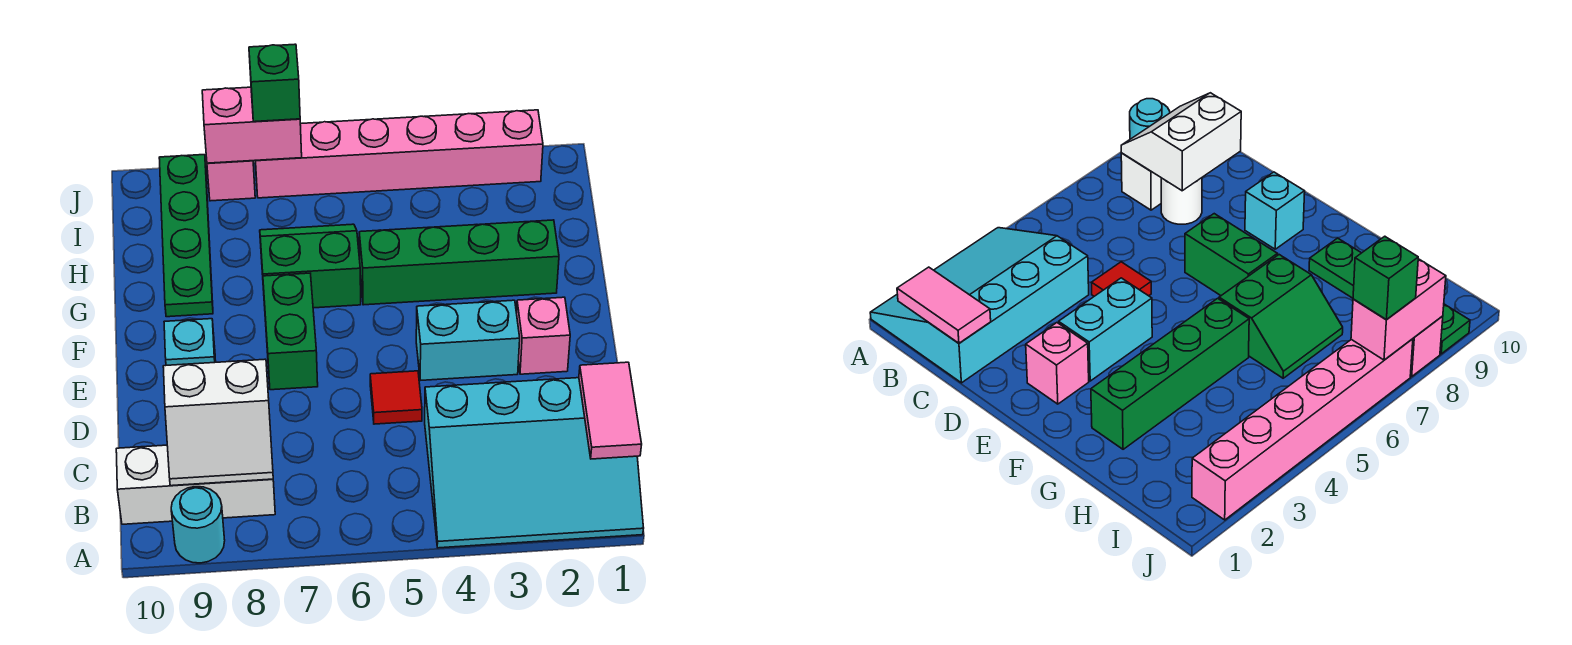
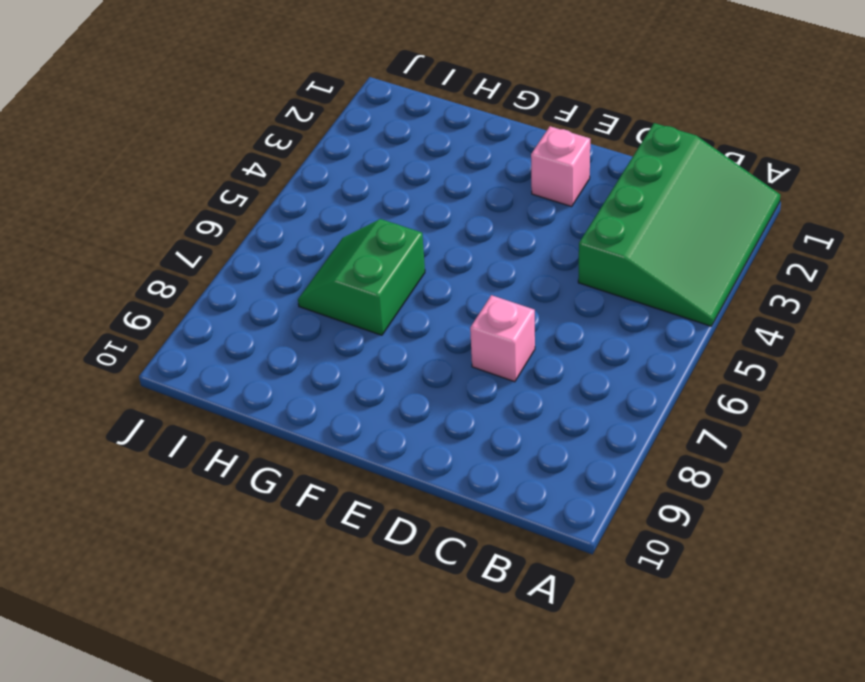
green 3x4 slope [578,123,780,326] -> cyan 3x4 slope [425,378,644,548]
pink 1x1 brick [470,295,535,382] -> pink 1x1 brick moved to [207,161,255,201]
none -> cyan 1x1 round brick [171,487,225,563]
none -> white 1x3 brick [116,445,275,524]
none -> white 1x1 round brick [1161,178,1202,224]

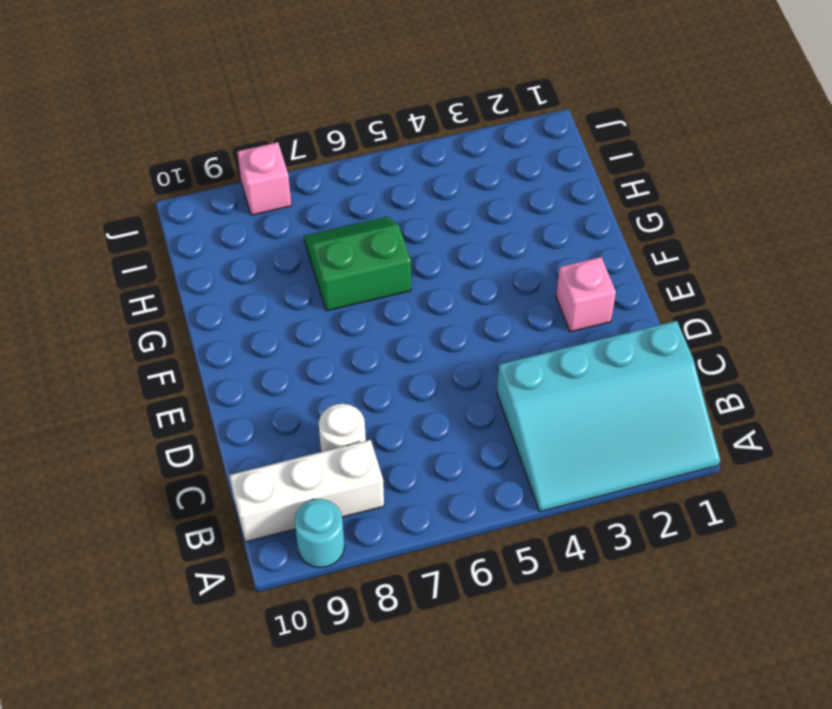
none -> red 1x1 tile [370,371,422,424]
none -> cyan 1x2 brick [416,300,520,380]
none -> green 1x2 brick [263,273,318,390]

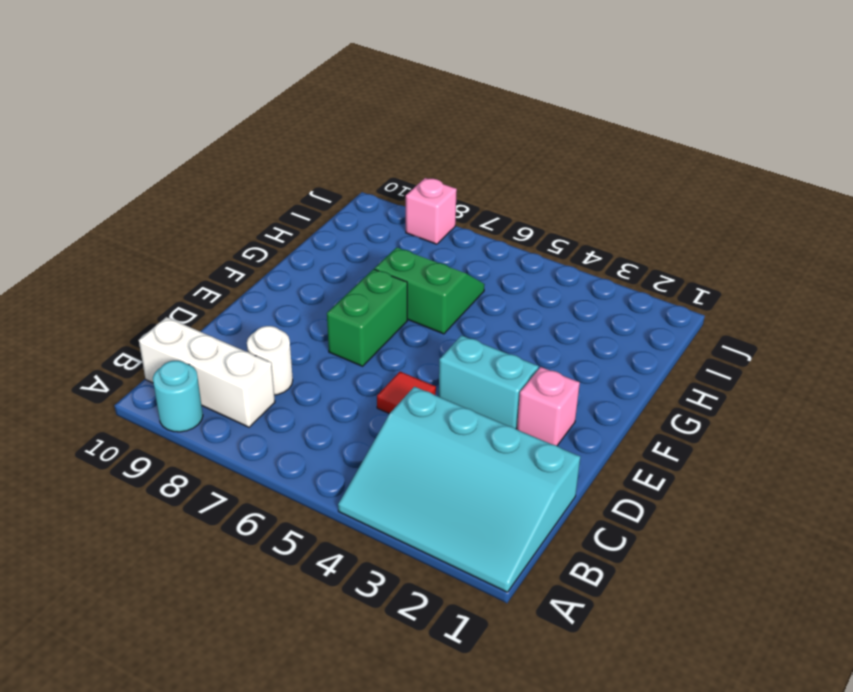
none -> cyan 1x1 brick [164,319,216,365]
none -> green 1x4 brick [359,220,559,305]
none -> green 1x4 plate [159,155,213,317]

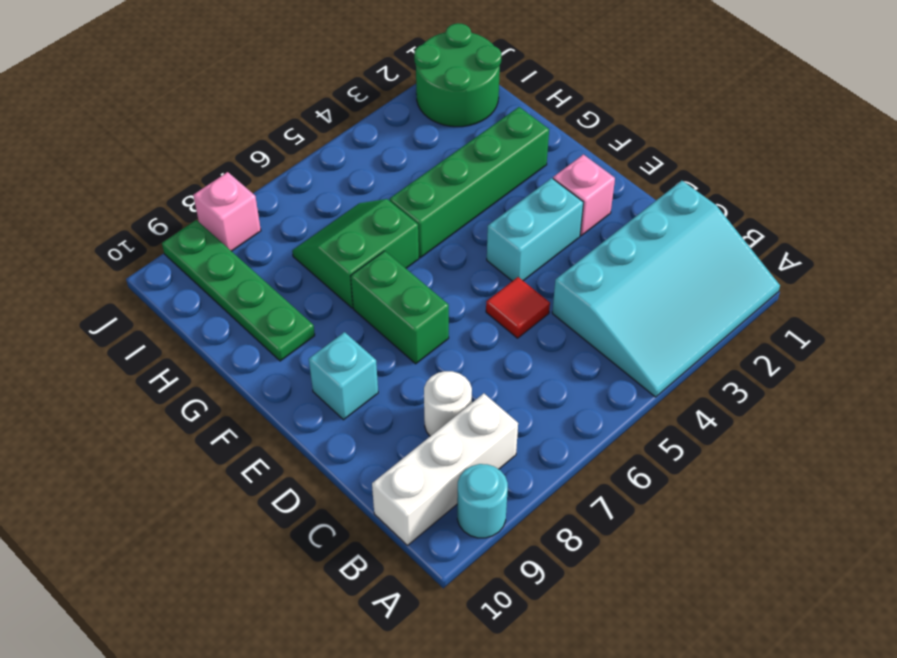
green 2x2 round brick [414,23,501,127] -> pink 1x6 brick [255,110,543,198]
none -> pink 1x2 tile [579,362,642,459]
none -> white 2x2 slope [163,359,273,486]
none -> pink 1x2 brick [202,87,302,163]

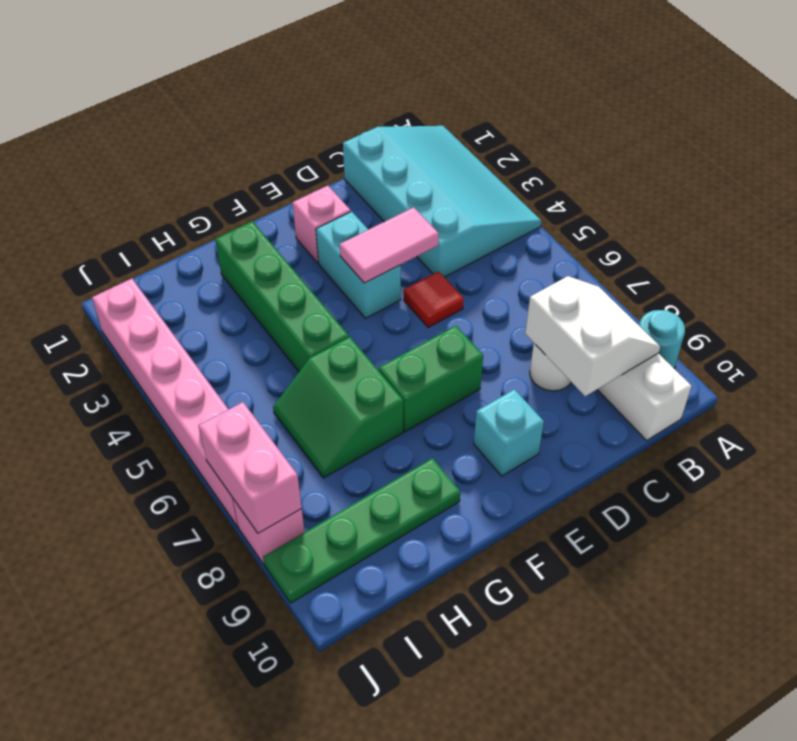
pink 1x2 tile [340,207,439,283] -> pink 1x2 tile moved to [579,362,642,459]
none -> green 1x1 brick [249,44,300,122]

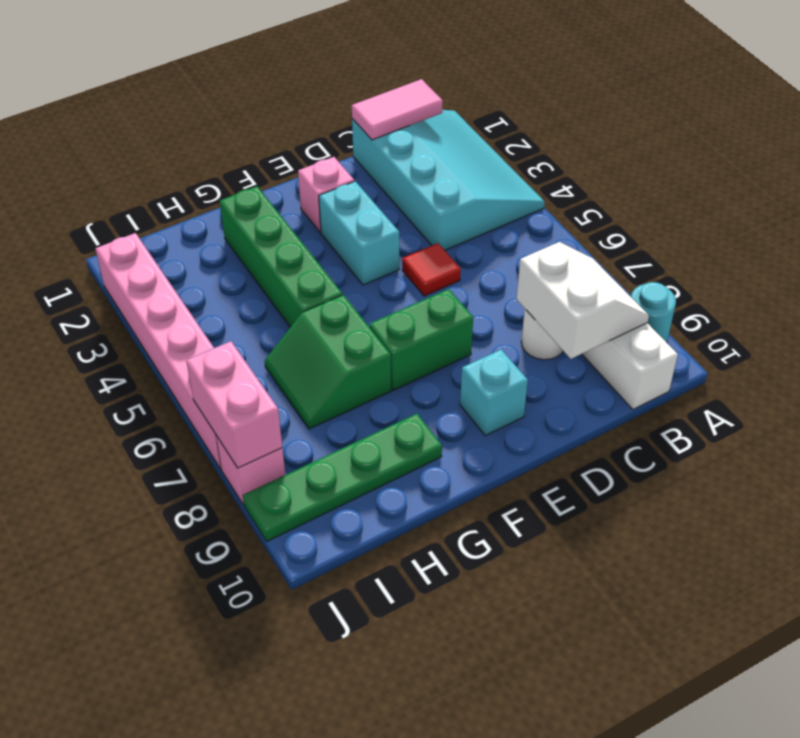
none -> green 1x1 brick [249,44,300,122]

